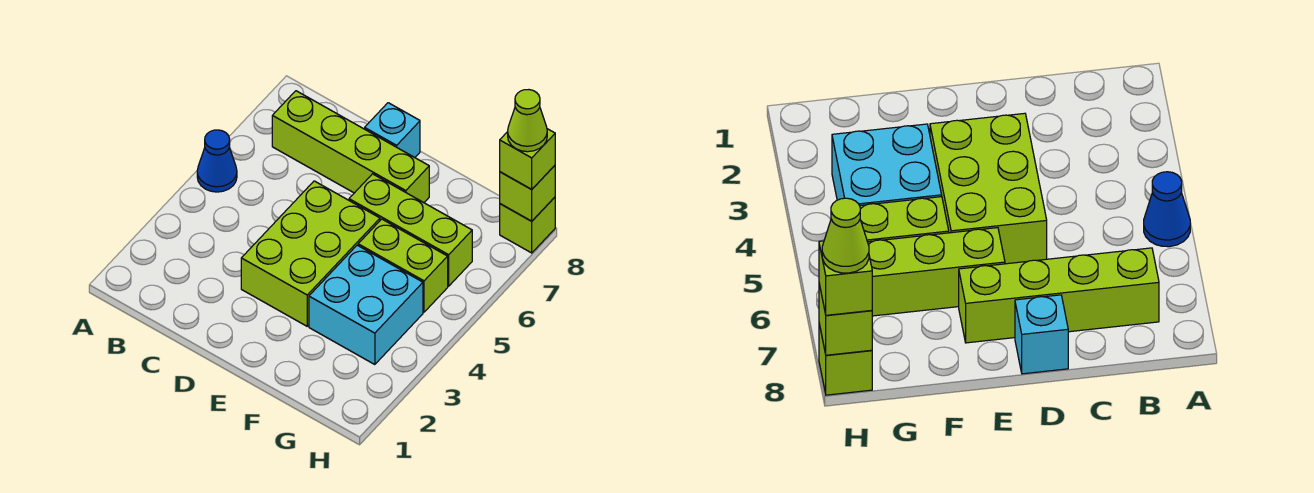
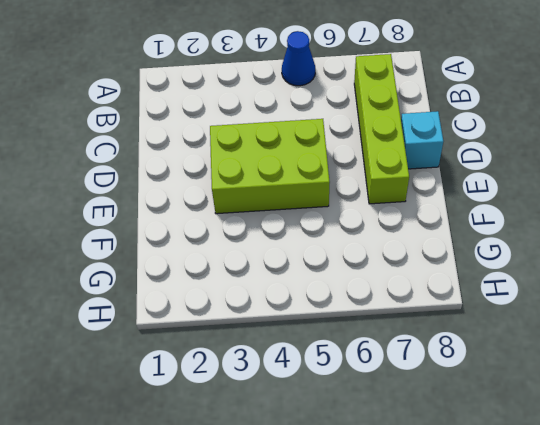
none -> lime 1x3 brick [349,174,472,286]
none -> cyan 2x2 brick [309,245,423,365]

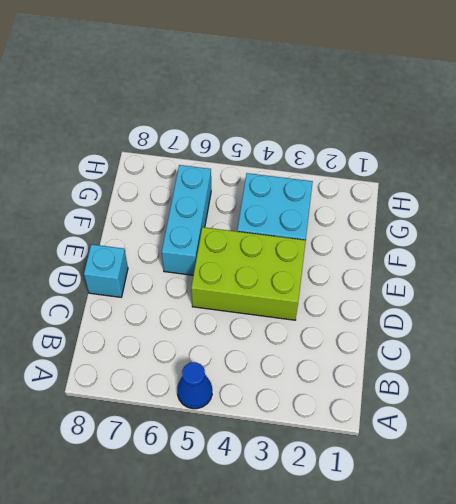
cyan 1x3 brick [162,165,211,275] -> lime 1x3 brick [349,174,472,286]
none -> lime 1x4 brick [272,91,429,203]
none -> lime 1x2 brick [358,219,448,312]

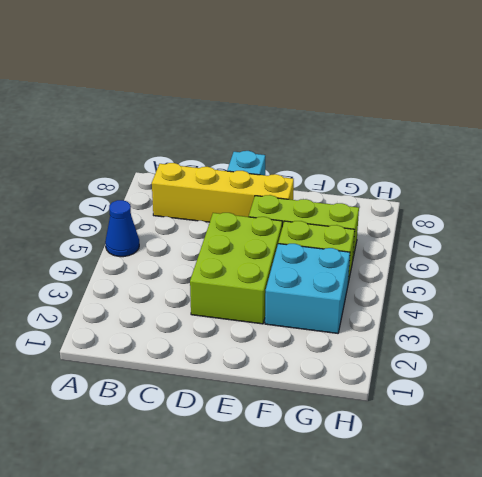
yellow 1x4 brick [152,163,294,222] -> lime 1x4 brick [272,91,429,203]
none -> lime 1x1 brick [500,197,555,253]
none -> lime 1x1 brick [500,166,555,221]

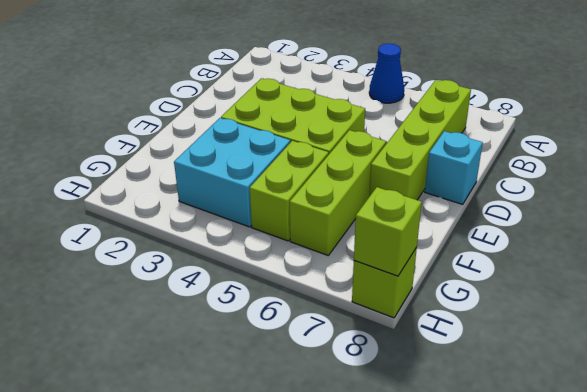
none -> lime 1x1 brick [500,129,555,189]
none -> lime 1x1 cone [508,90,547,152]

